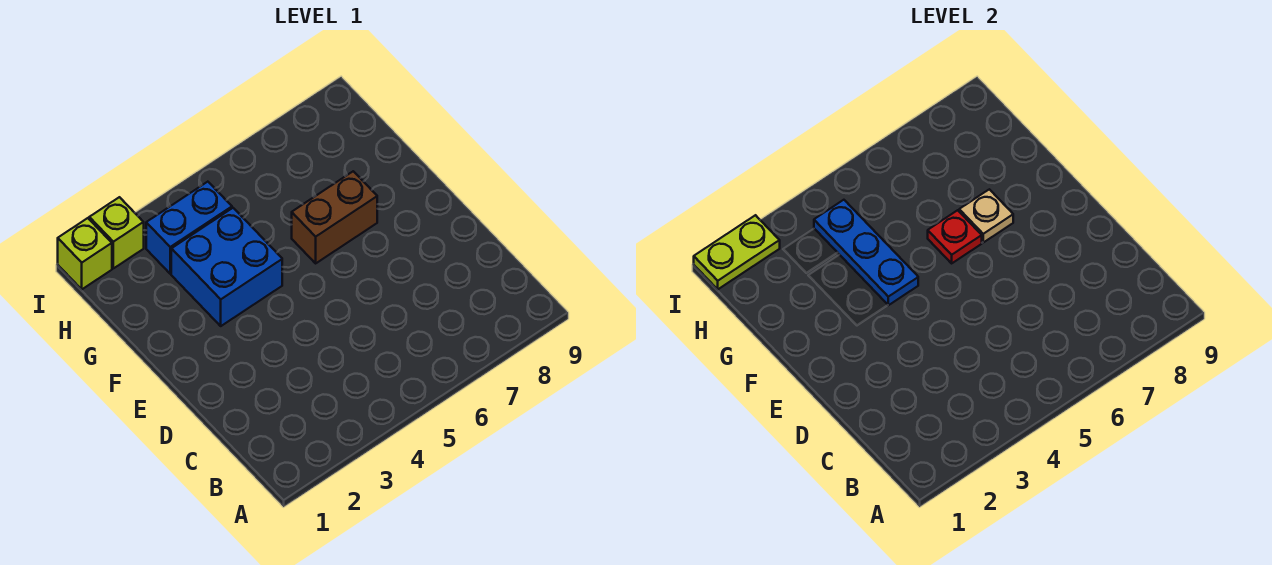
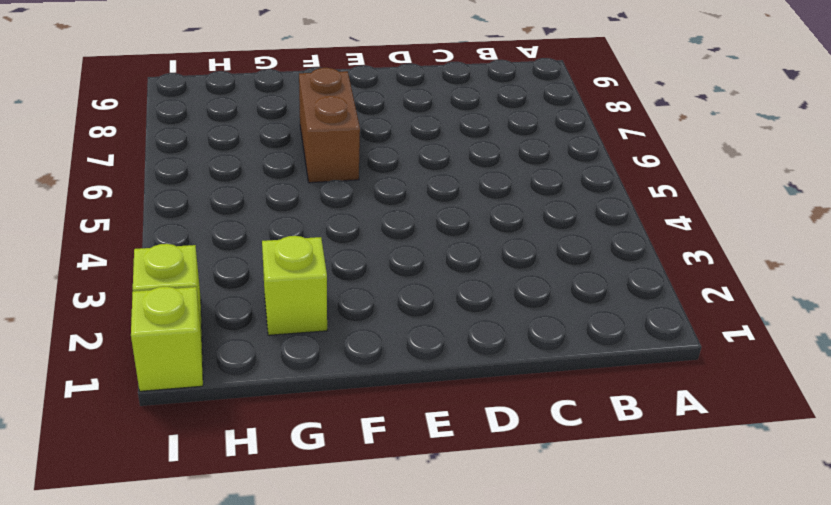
lime 1x1 brick [262,236,327,335] -> none
none -> blue 2x2 brick [171,208,282,326]
none -> blue 1x2 brick [146,182,232,274]

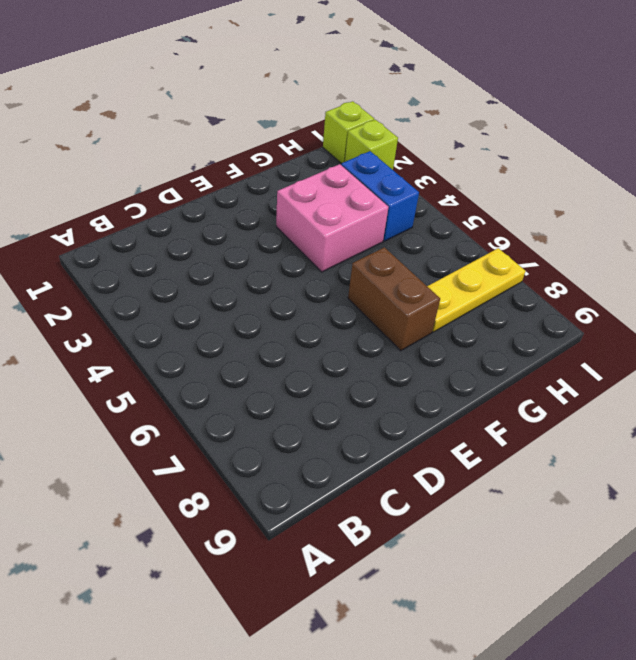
pink 2x2 brick [276,164,388,272] -> blue 2x2 brick [171,208,282,326]
yellow 1x3 plate [427,248,526,332] -> none
none -> blue 1x3 plate [814,200,918,305]
none -> red 1x1 plate [928,210,982,263]

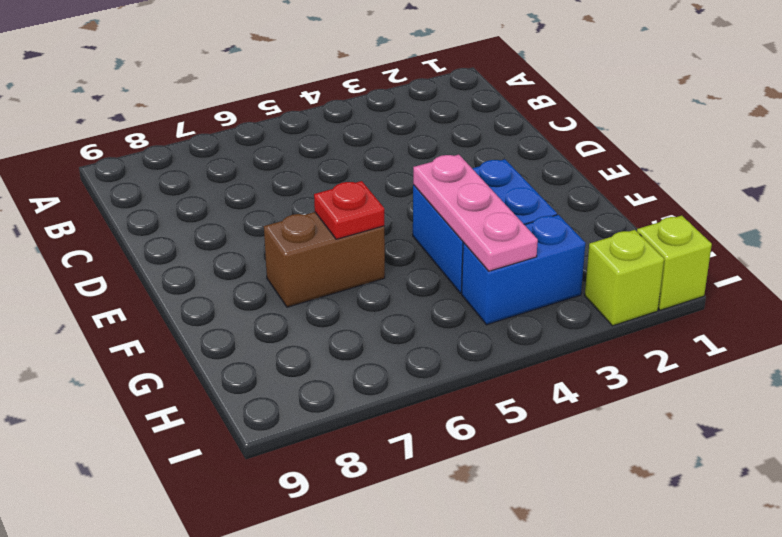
pink 1x3 plate [413,155,538,271] -> blue 1x3 plate [814,200,918,305]
none -> tan 1x1 plate [959,189,1013,242]
none -> lime 1x2 plate [694,215,780,289]

